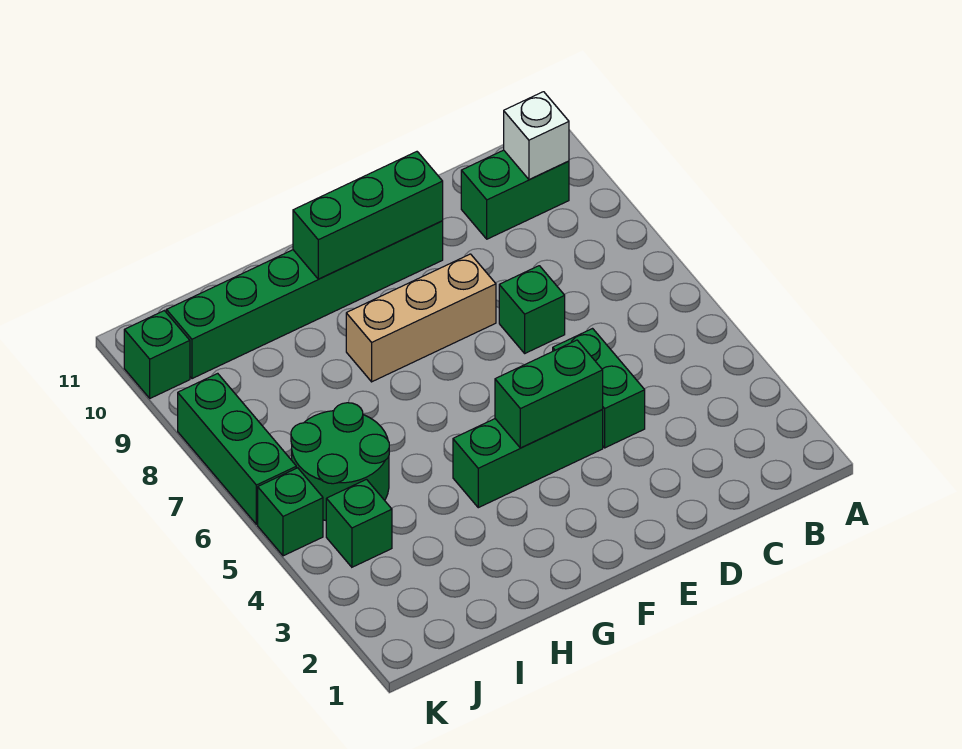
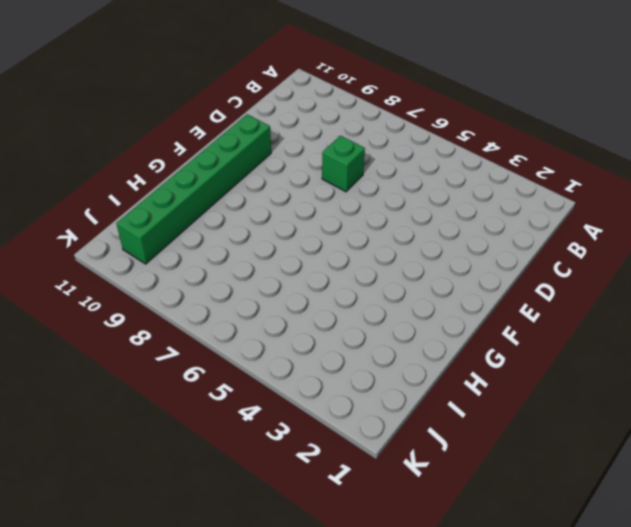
none -> green 1x2 brick [461,150,569,239]
none -> green 1x2 brick [553,329,645,448]
none -> green 1x3 brick [453,410,603,508]

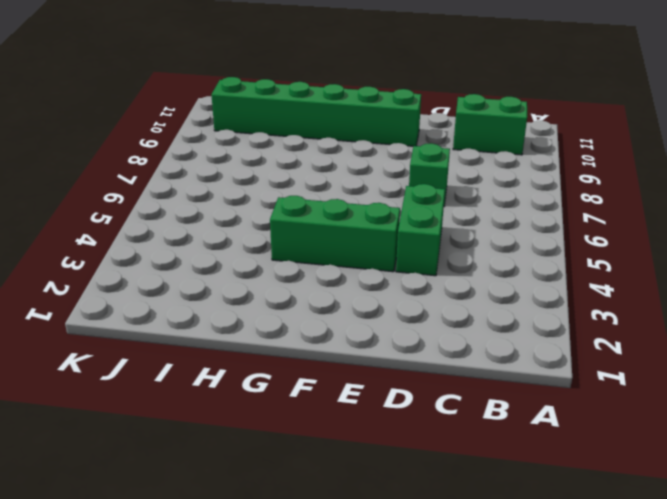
none -> tan 1x3 brick [346,254,496,382]
none -> green 2x2 round brick [291,403,389,520]
none -> green 1x1 brick [326,479,392,567]

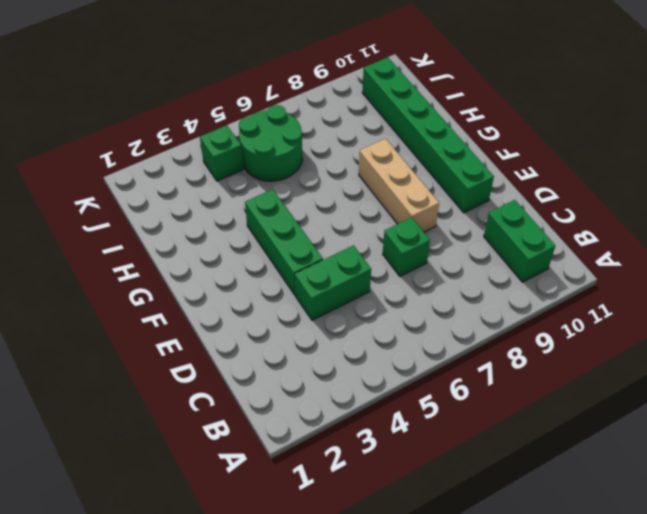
none -> green 1x1 brick [258,468,323,556]
none -> green 1x3 brick [178,373,296,524]
none -> green 1x1 brick [124,311,190,398]

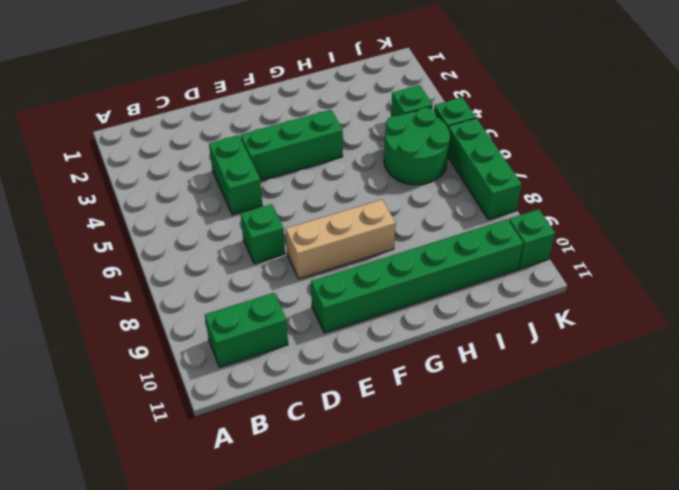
none -> white 1x1 brick [504,92,569,179]
none -> green 1x2 brick [495,340,603,448]
none -> green 1x3 brick [293,152,443,279]

